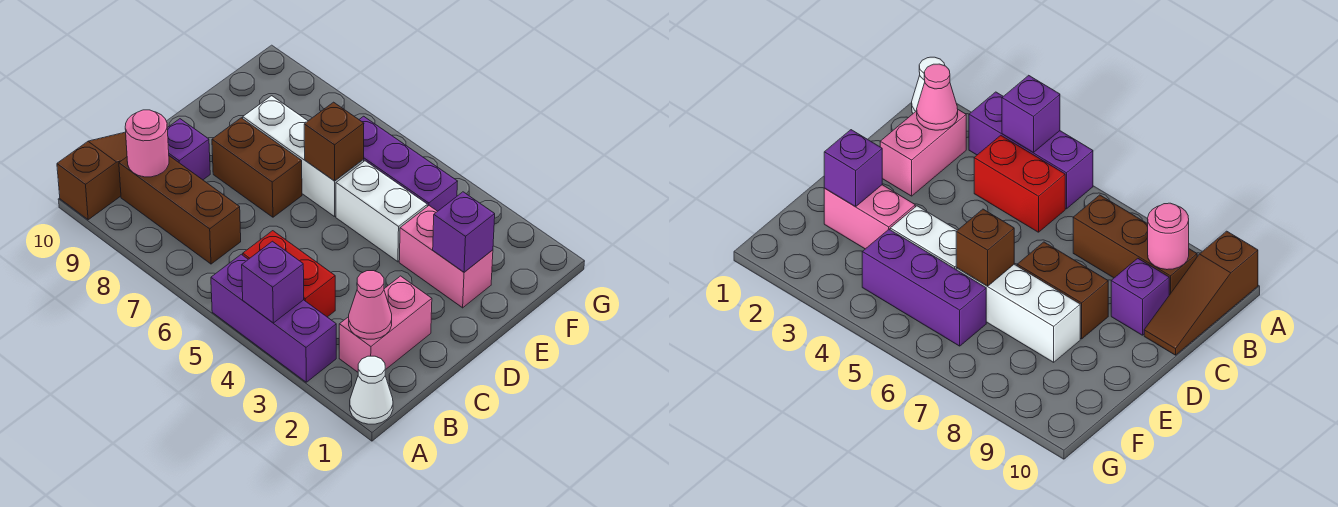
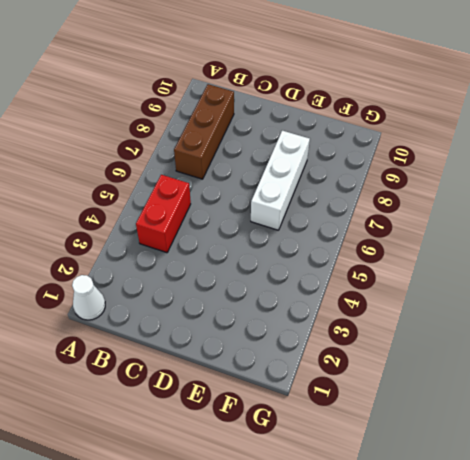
none -> purple 1x3 brick [211,254,336,382]
none -> brown 1x3 slope [57,132,127,220]
none -> pink 1x2 brick [339,276,432,372]

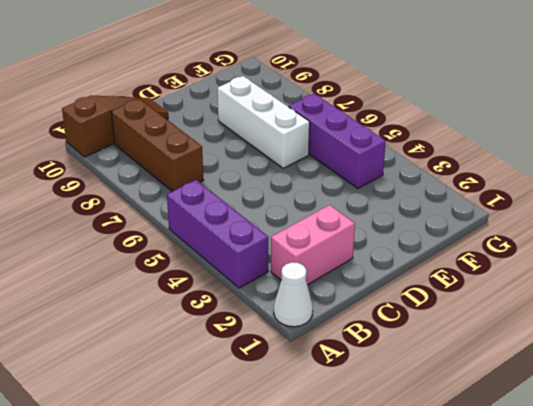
none -> red 1x2 brick [243,231,335,317]
none -> purple 1x1 brick [167,119,210,180]
none -> brown 1x2 brick [212,118,302,217]

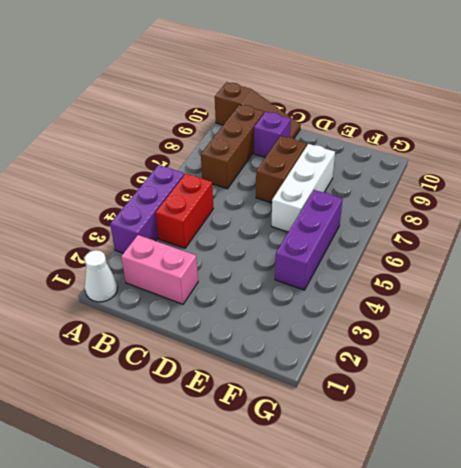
none -> pink 1x2 brick [399,206,493,308]
none -> white 1x2 brick [336,161,427,262]
none -> purple 1x1 brick [242,241,304,323]

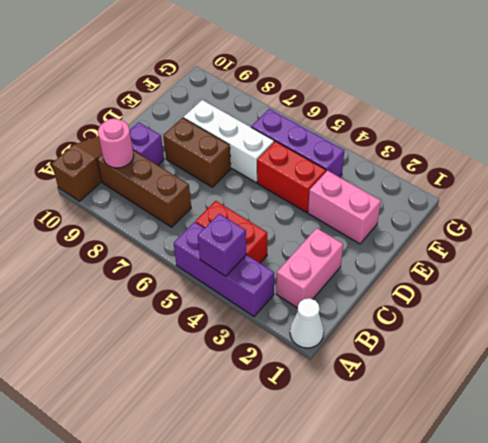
red 1x2 brick [257,141,326,212] -> white 1x2 brick [336,161,427,262]
none -> pink 1x1 cone [349,271,392,339]
none -> purple 1x1 brick [433,192,495,272]
none -> brown 1x1 brick [304,102,364,181]

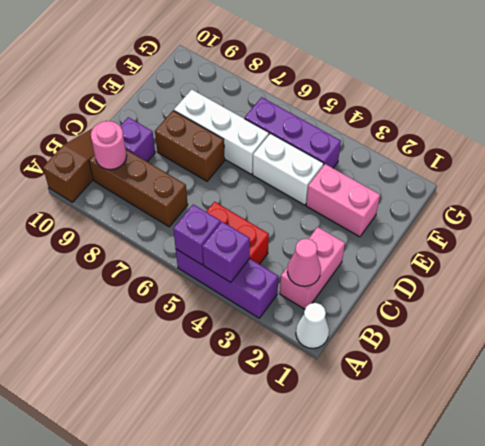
purple 1x1 brick [173,204,221,265] -> purple 1x1 brick moved to [433,192,495,272]
none -> brown 1x1 brick [304,102,364,181]

